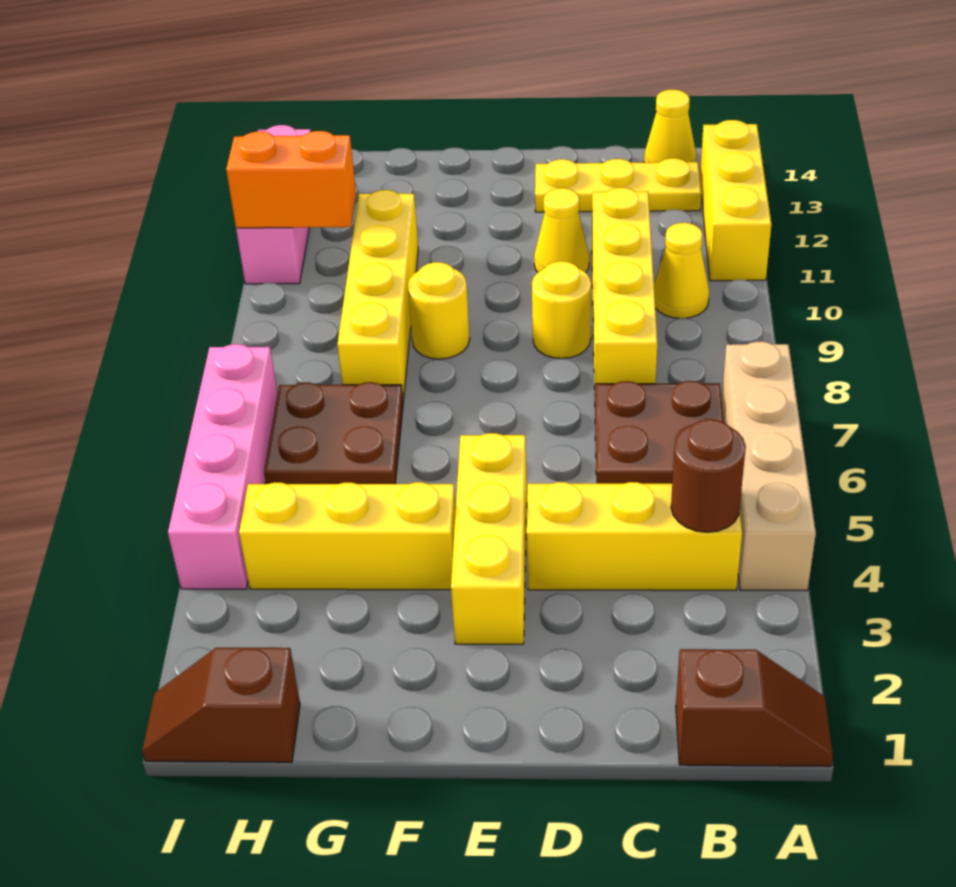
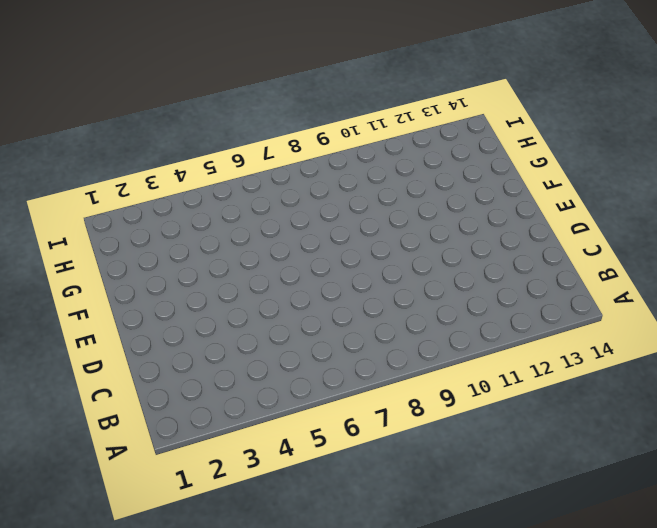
none -> brown 1x2 slope [676,649,833,766]
none -> tan 1x4 brick [722,342,816,591]
none -> yellow 1x3 brick [700,120,771,281]

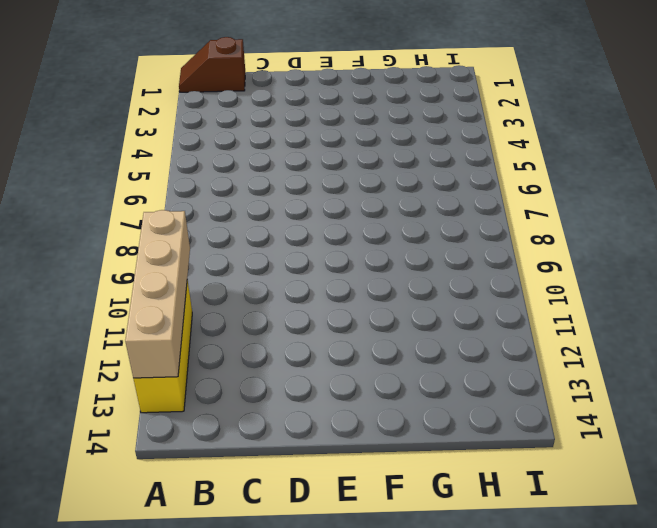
tan 1x4 brick [125,210,190,378] -> tan 1x4 brick moved to [722,342,816,591]
none -> yellow 1x3 brick [527,482,742,590]
none -> brown 2x2 plate [595,381,724,484]
none -> yellow 1x1 cone [654,223,709,318]

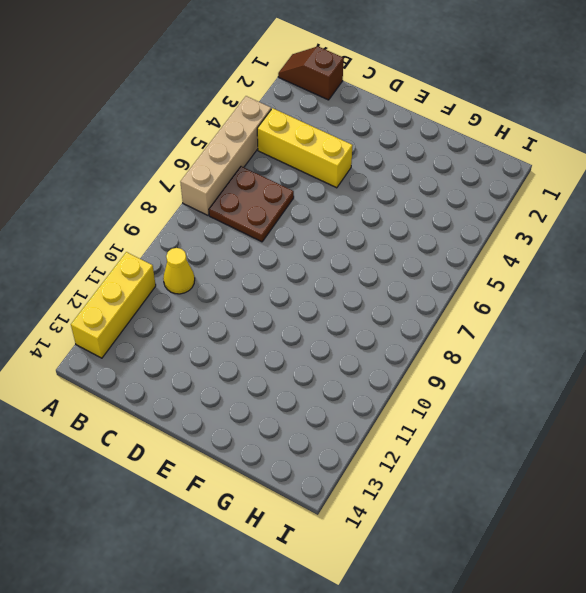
none -> yellow 1x3 plate [535,158,701,212]
none -> yellow 1x1 cone [644,90,696,163]
none -> yellow 1x4 brick [592,188,657,390]

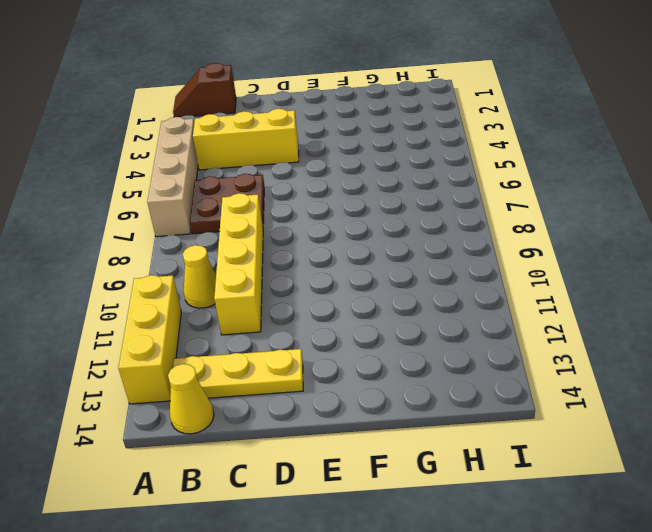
none -> yellow 1x1 round brick [532,261,591,359]
none -> yellow 1x1 cone [534,188,589,272]
none -> yellow 1x3 brick [451,433,527,644]

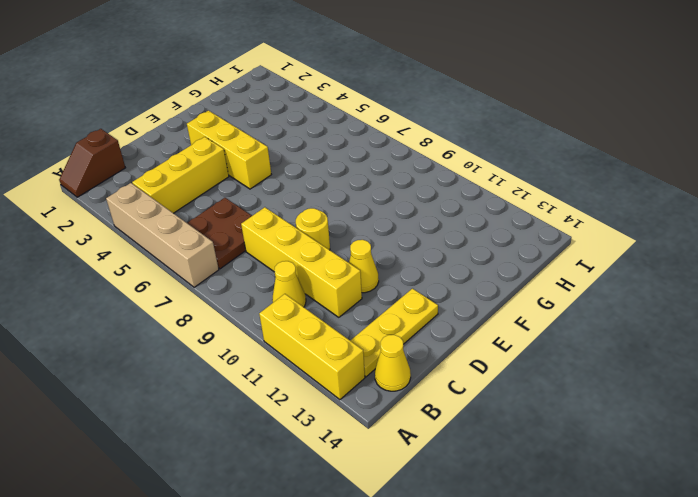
none -> yellow 1x3 brick [239,482,456,590]
none -> yellow 1x1 round brick [408,262,470,359]
none -> brown 2x2 plate [264,382,403,484]

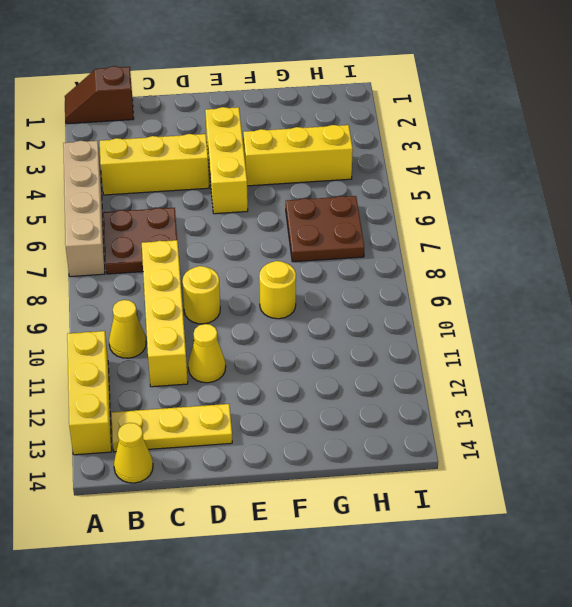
none -> yellow 1x4 brick [337,190,418,400]
none -> brown 1x2 slope [142,648,300,762]
none -> pink 1x4 brick [168,344,278,589]

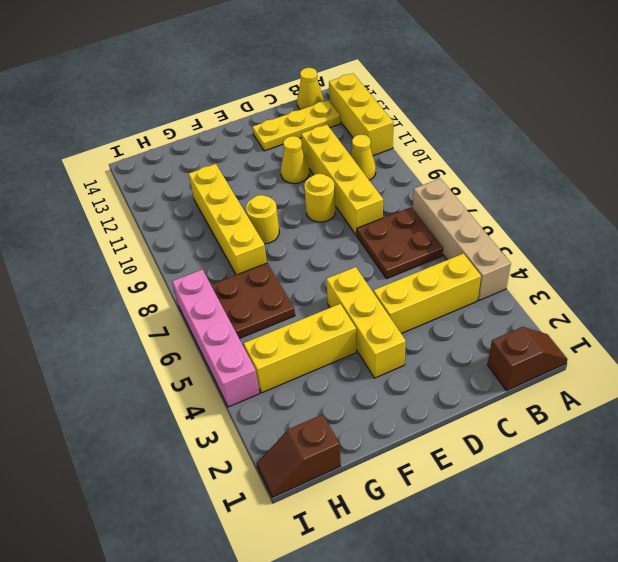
none -> pink 1x3 brick [236,125,311,284]
none -> brown 1x1 round brick [671,419,746,532]
none -> orange 1x2 brick [226,131,356,228]

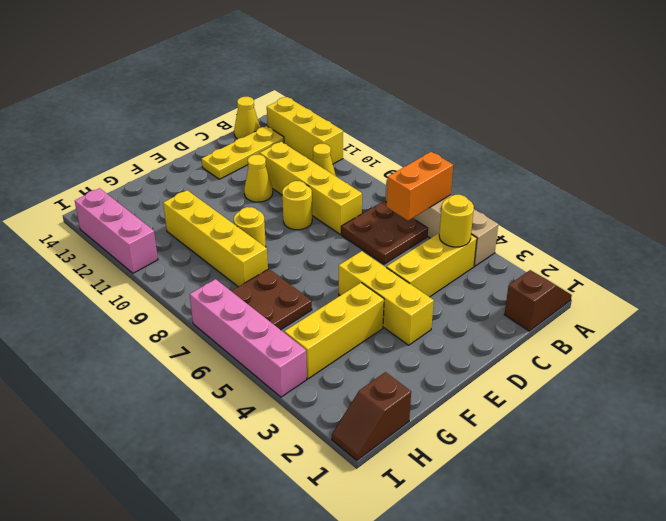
orange 1x2 brick [386,152,453,221] -> orange 1x2 brick moved to [226,131,356,228]
yellow 1x1 round brick [439,195,474,247] -> brown 1x1 round brick [671,419,746,532]

